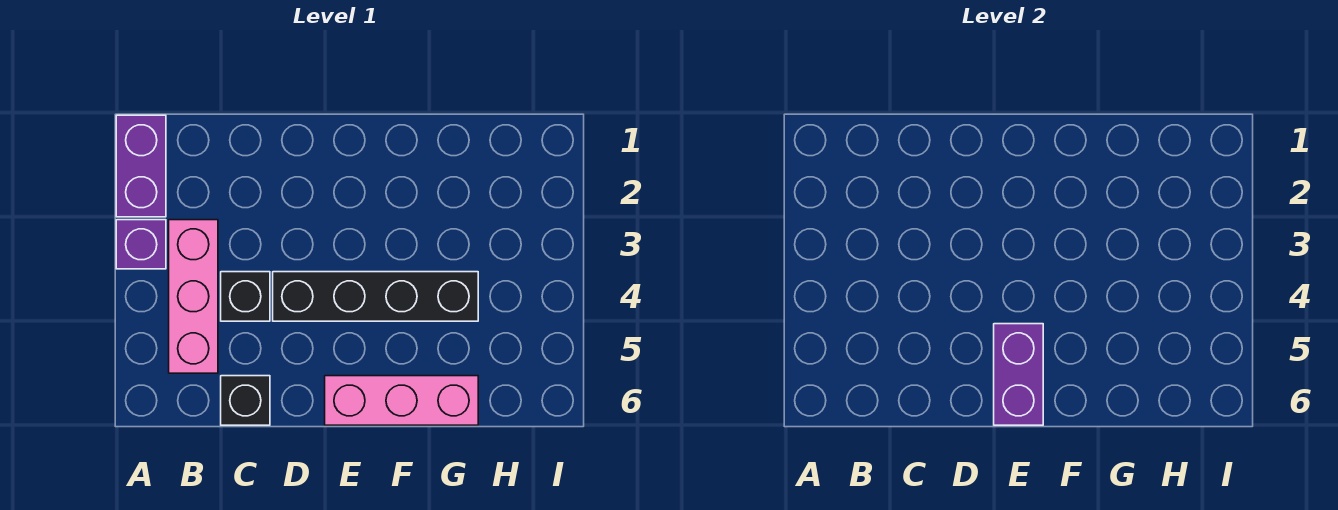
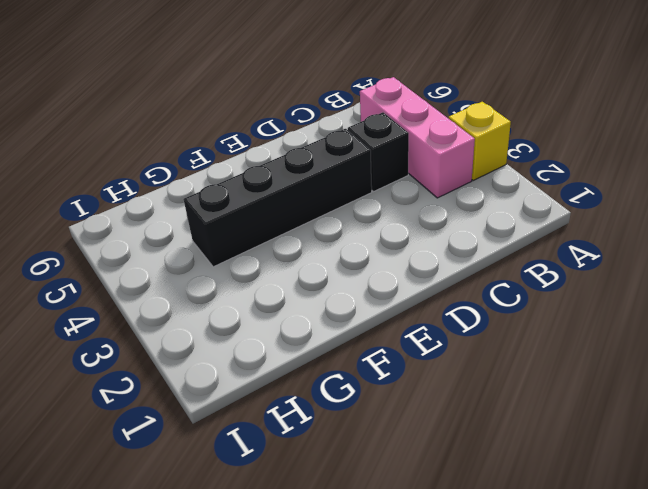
yellow 1x1 brick [448,102,511,180] -> purple 1x1 brick [116,220,166,269]
none -> purple 1x2 brick [116,115,166,217]
none -> black 1x1 brick [221,376,270,425]

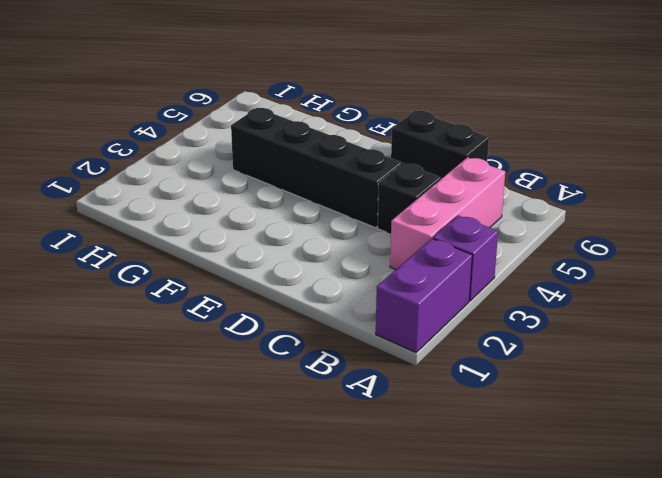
black 1x2 brick [391,111,489,179] -> black 1x1 brick [221,376,270,425]
none -> pink 1x3 brick [325,376,478,425]
none -> purple 1x2 brick [994,324,1043,425]

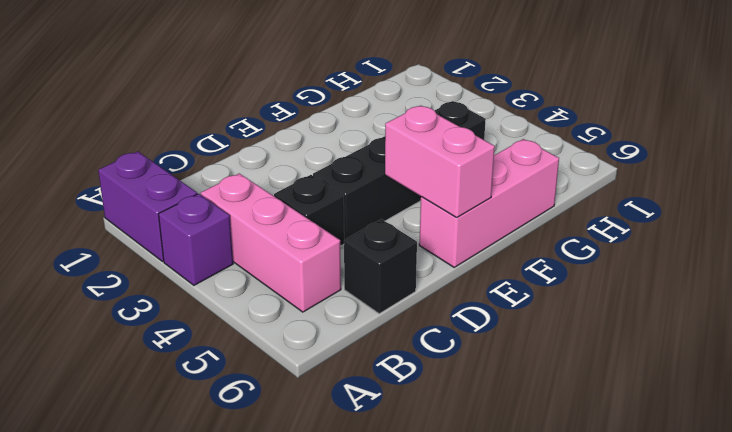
pink 1x2 brick [385,105,495,217] -> purple 1x2 brick [994,324,1043,425]

